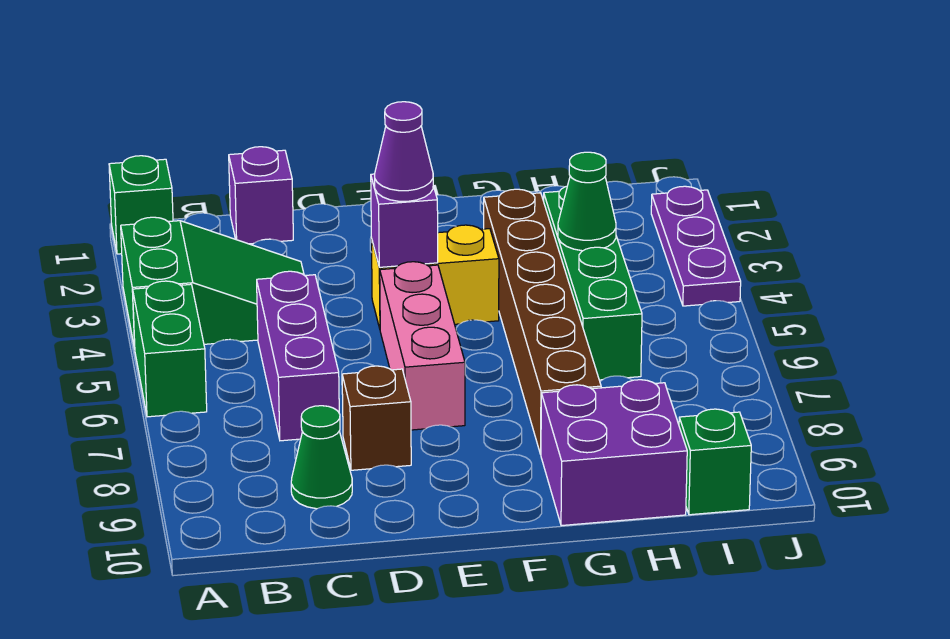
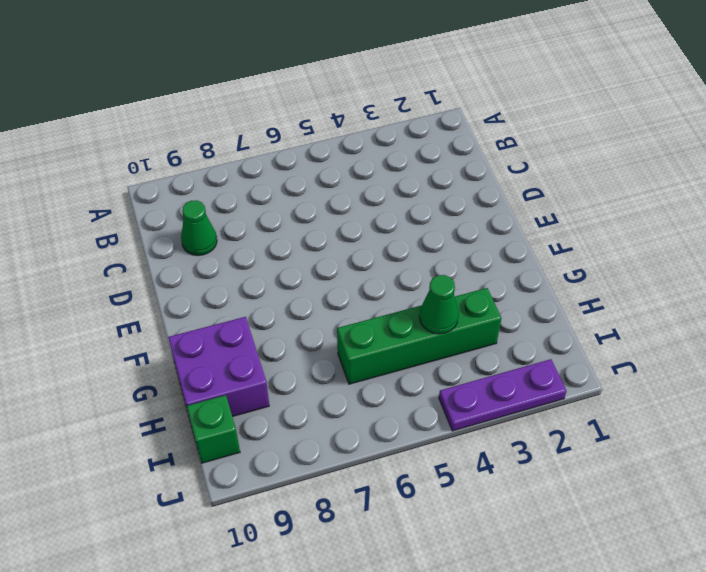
none -> green 1x1 brick [109,156,173,254]
none -> green 2x3 slope [121,217,304,349]
none -> green 1x2 brick [133,281,207,417]

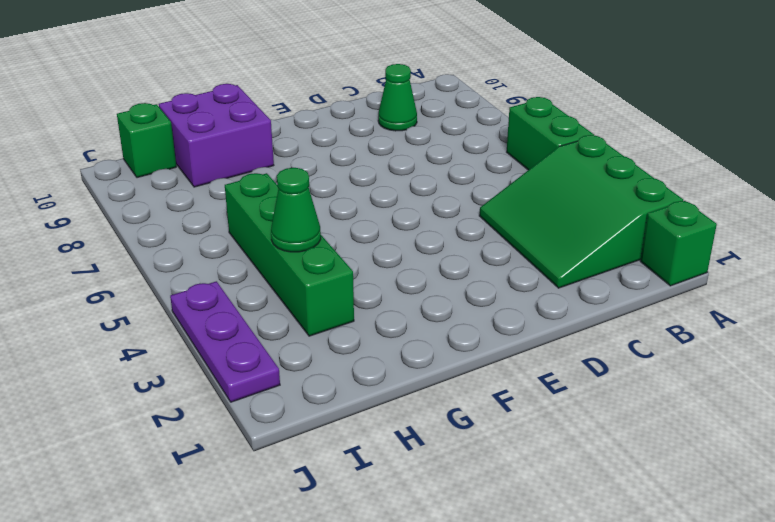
green 3x3 slope [479,135,683,288] -> green 2x3 slope [121,217,304,349]
none -> purple 1x1 brick [229,147,293,244]
none -> purple 1x3 brick [257,271,339,441]
none -> brown 1x1 brick [342,366,411,470]

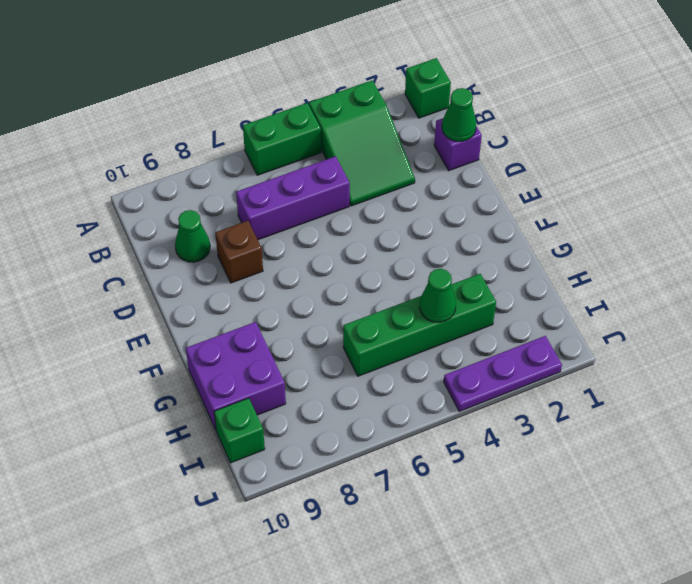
green 1x1 cone [442,88,476,141] -> none
none -> yellow 1x2 brick [371,225,499,328]
none -> pink 1x3 brick [380,262,465,430]
none -> brown 1x6 brick [484,189,601,454]

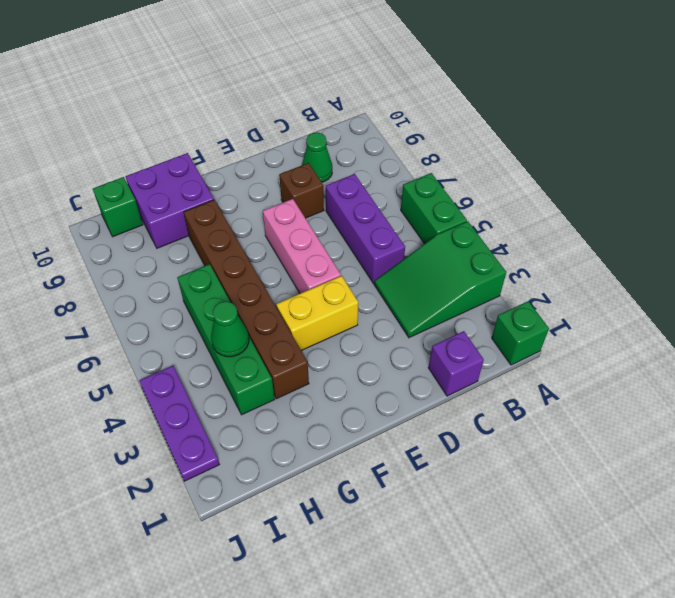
none -> purple 1x1 brick [371,174,438,267]
none -> purple 1x1 cone [375,102,433,201]

